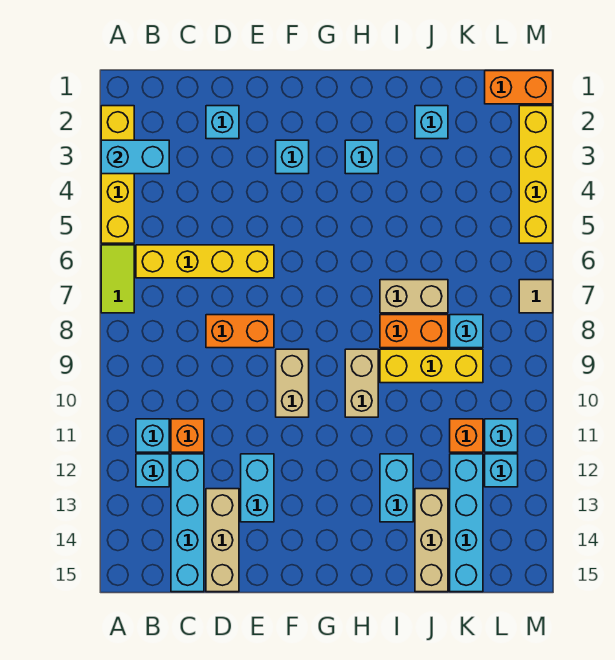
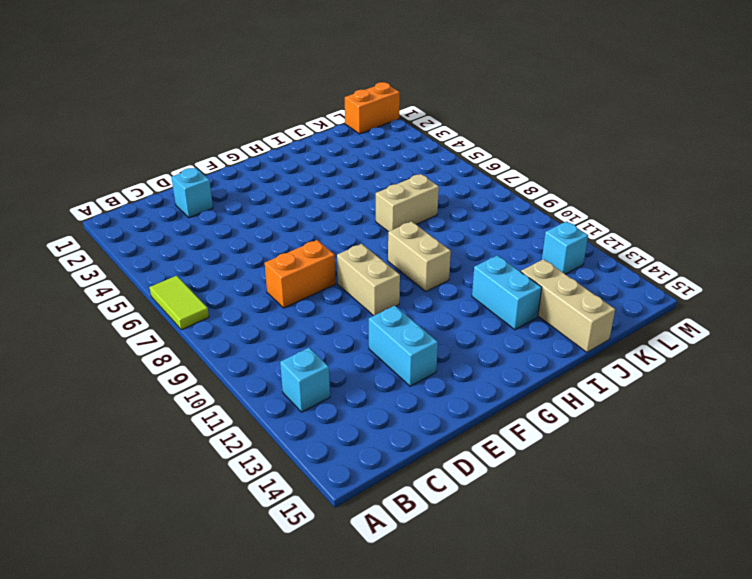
none -> yellow 1x4 brick [101,106,134,243]
none -> yellow 1x4 brick [136,245,274,278]
none -> cyan 1x1 brick [136,419,169,452]
none -> orange 1x1 brick [171,419,204,452]

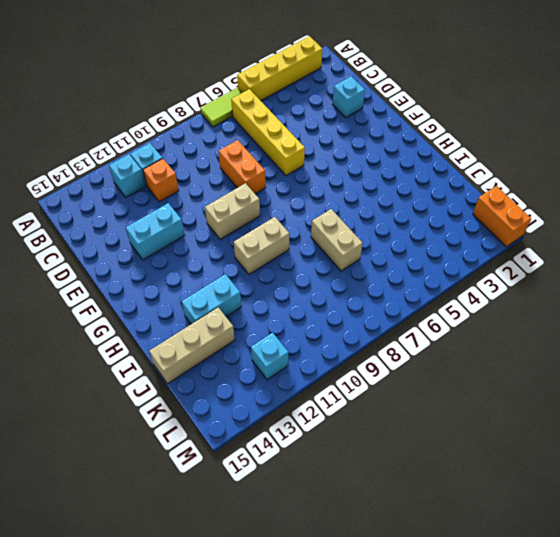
none -> cyan 1x4 brick [171,454,204,592]
none -> tan 1x3 brick [206,489,239,592]
none -> cyan 1x1 brick [276,140,309,174]
none -> cyan 1x1 brick [345,140,378,174]

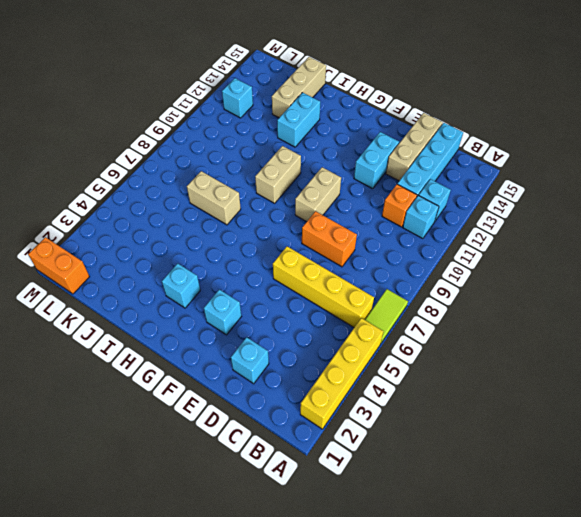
none -> orange 1x2 brick [380,315,448,348]
none -> yellow 1x3 brick [380,349,483,383]
none -> cyan 1x1 brick [415,106,448,139]
none -> cyan 1x1 brick [450,315,483,348]

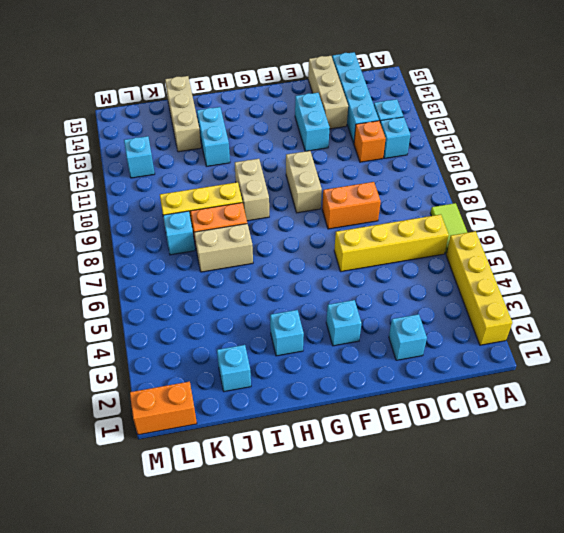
none -> orange 1x1 brick [450,419,483,452]
none -> cyan 1x4 brick [450,454,483,592]
none -> cyan 1x1 brick [485,419,518,452]
none -> yellow 1x4 brick [519,106,553,243]

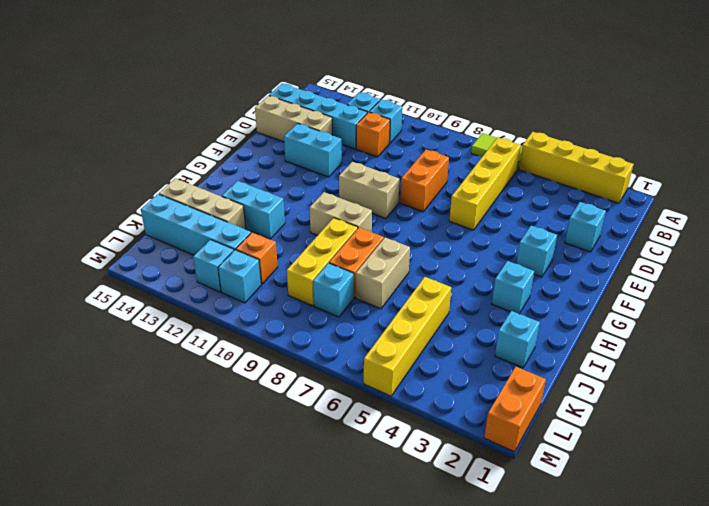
yellow 1x4 brick [364,277,451,396] -> yellow 1x4 brick turned to [519,106,553,243]
none -> tan 1x1 tile [519,280,553,313]
none -> cyan 1x2 brick [101,140,169,174]

